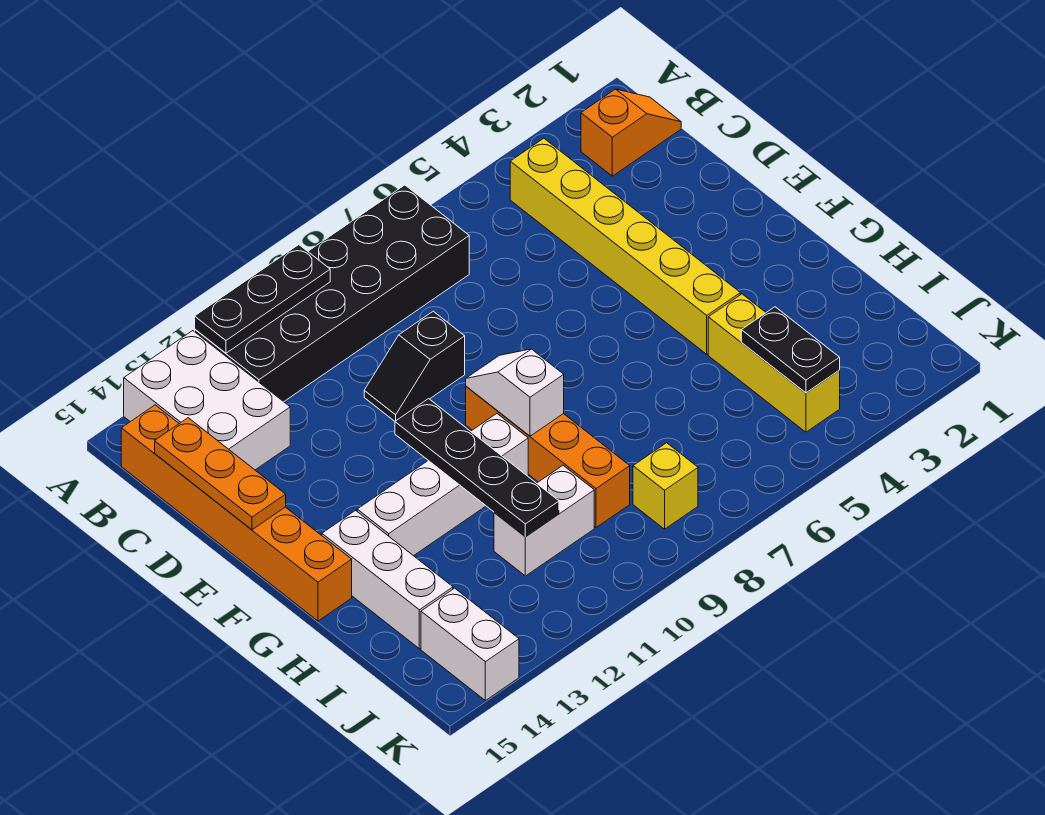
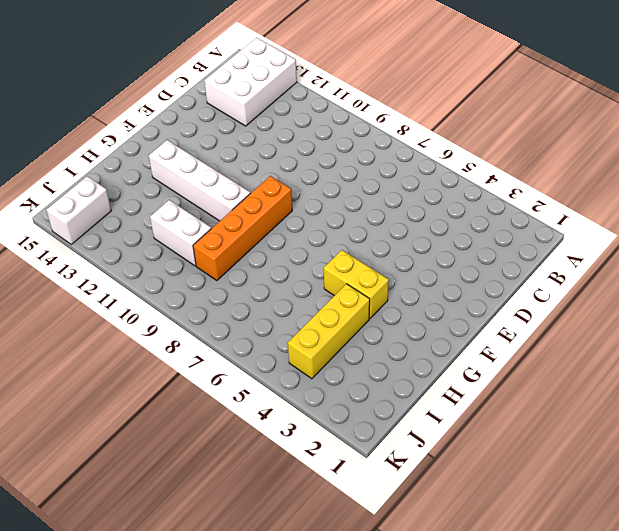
yellow 1x2 brick [324,250,389,319] -> yellow 1x6 brick [510,138,740,354]
none -> black 2x6 brick [195,185,469,402]
none -> orange 1x2 slope [581,89,681,176]
none -> orange 1x6 brick [121,405,352,621]

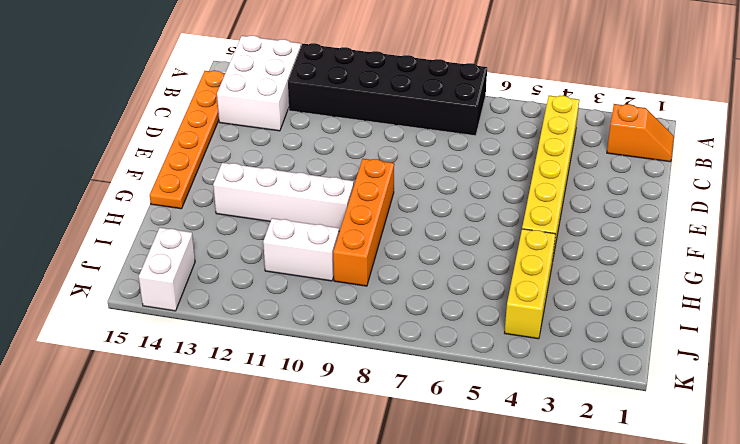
orange 1x6 plate [150,71,225,209] -> orange 1x6 brick [121,405,352,621]
none -> black 1x2 slope [364,311,465,421]
none -> white 1x3 brick [322,510,453,649]
none -> yellow 1x1 brick [633,443,698,529]

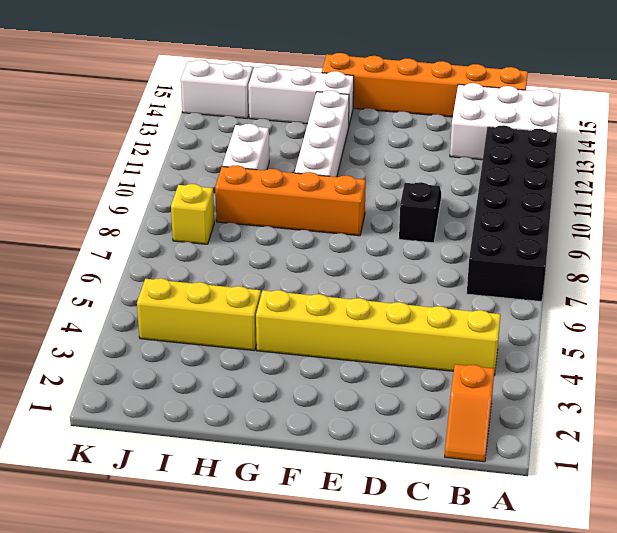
none -> black 1x3 plate [195,245,330,353]
none -> orange 1x3 plate [155,418,286,530]
none -> white 1x2 slope [466,349,564,436]

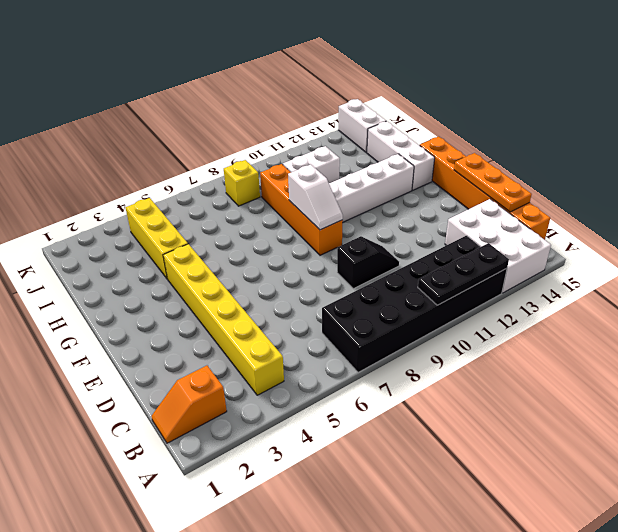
none -> black 1x4 plate [395,399,559,537]
none -> black 1x2 plate [741,307,840,393]

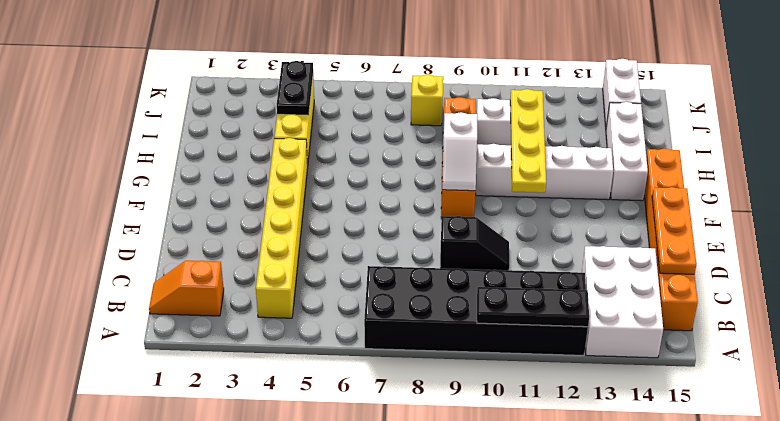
yellow 1x4 plate [510,89,546,193] -> black 1x4 plate [395,399,559,537]

